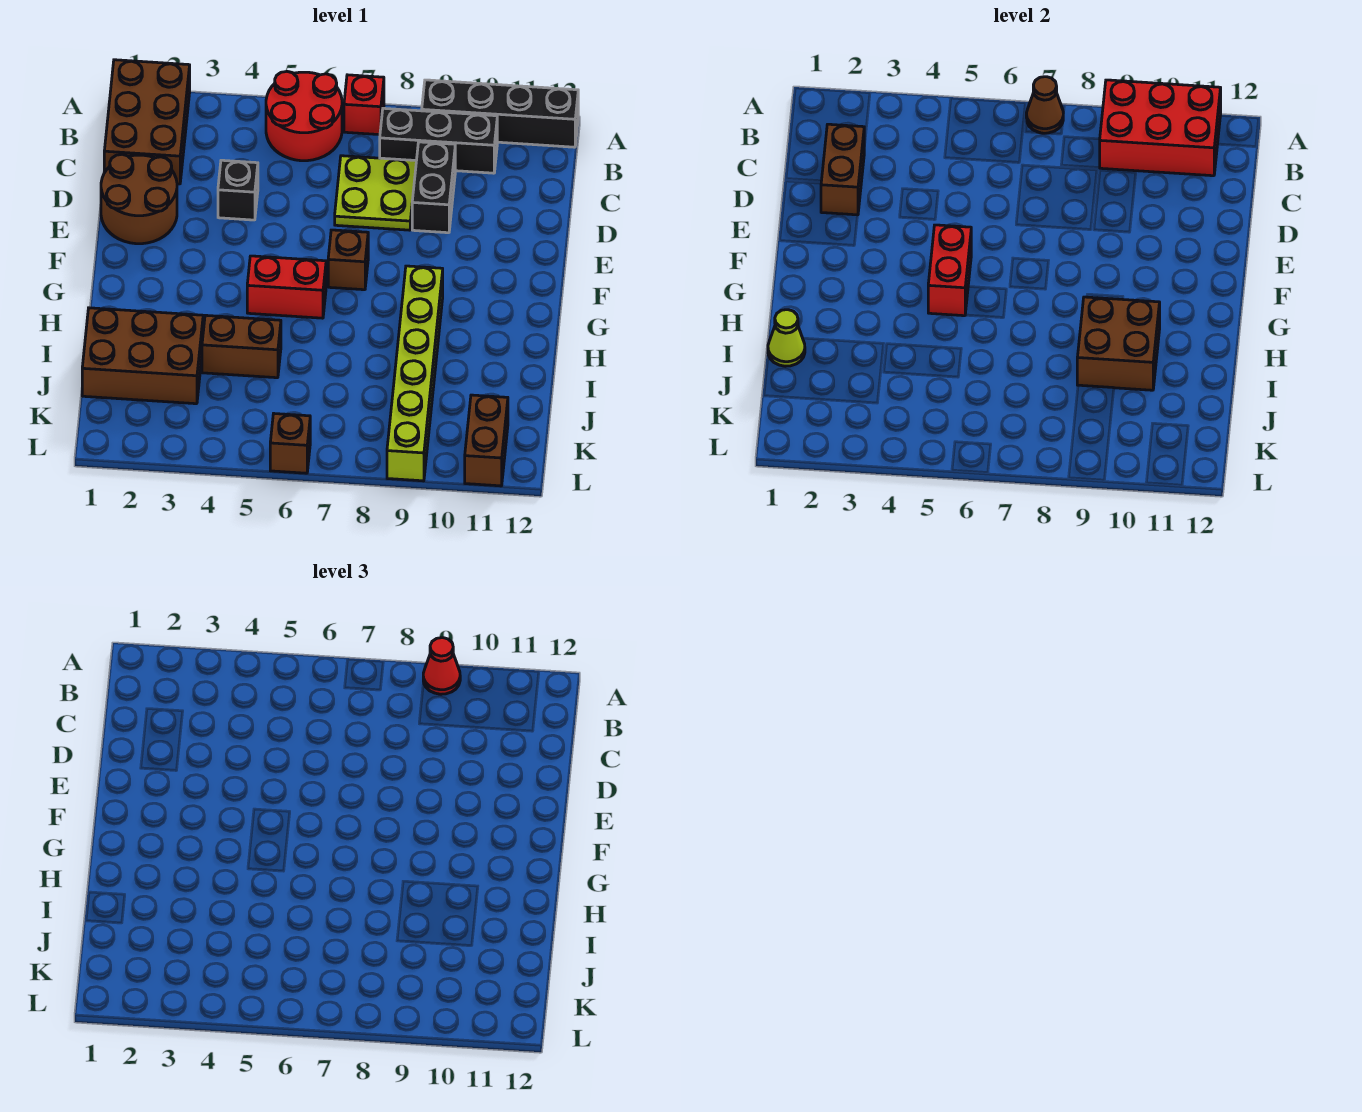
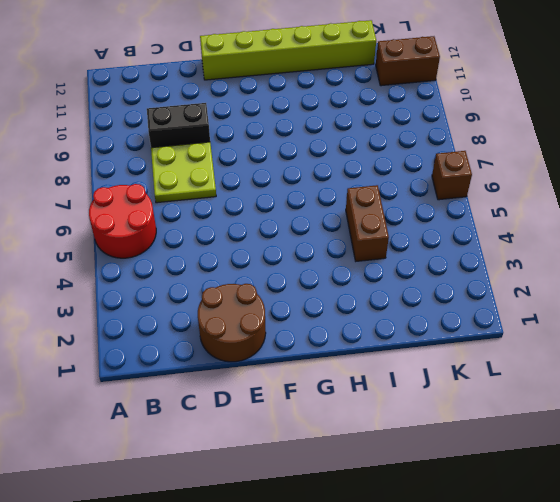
lime 1x6 brick [200,20,376,80] -> lime 1x6 brick moved to [387,266,443,481]
none -> brown 2x3 brick [104,60,190,184]
none -> red 1x1 brick [344,75,384,135]
none -> black 1x4 brick [422,80,578,147]

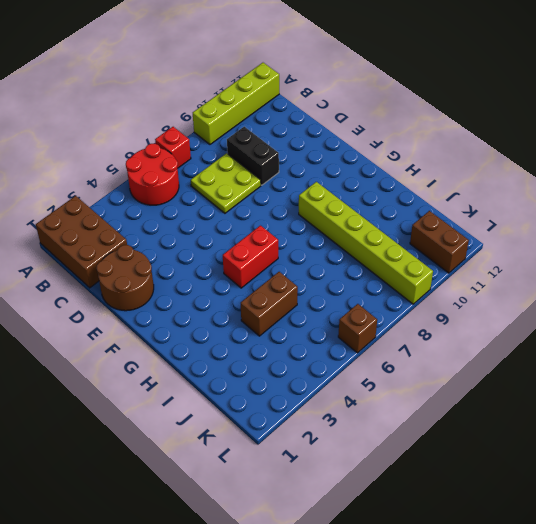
lime 1x4 brick [193,63,279,144] -> black 1x4 brick [422,80,578,147]
none -> black 1x3 brick [380,108,497,173]
none -> black 1x1 brick [218,160,258,220]
none -> brown 1x1 brick [328,230,368,290]

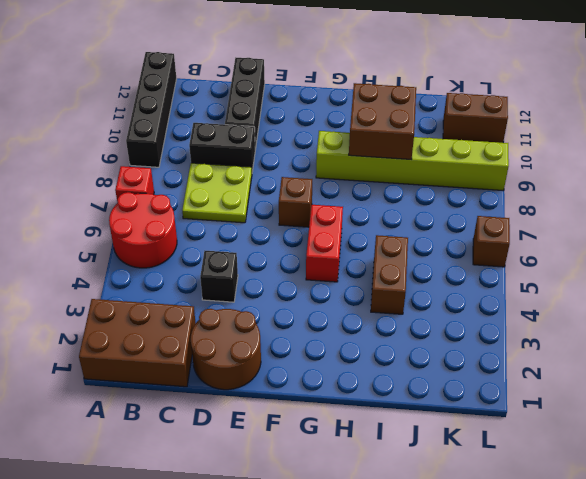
black 1x3 brick [225,58,265,150] -> black 1x3 brick moved to [380,108,497,173]
none -> brown 2x3 brick [82,308,203,404]
none -> brown 1x1 cone [1026,77,1063,133]
none -> red 2x3 brick [1100,80,1221,176]

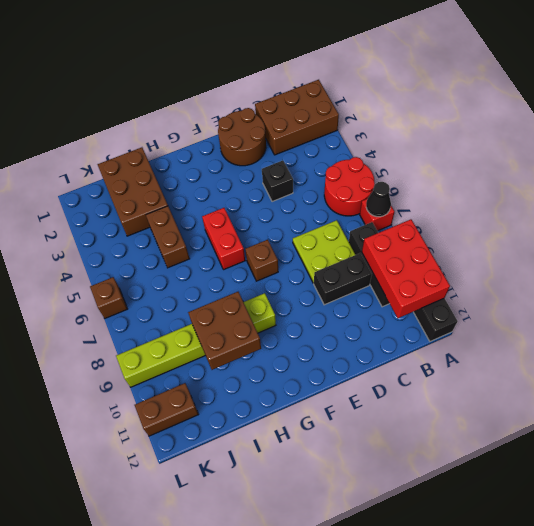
black 1x1 cone [366,182,391,217] -> brown 1x1 cone [1026,77,1063,133]
none -> brown 1x2 brick [821,124,864,215]
none -> red 1x2 brick [928,225,971,316]
none -> lime 1x1 cone [768,310,805,366]

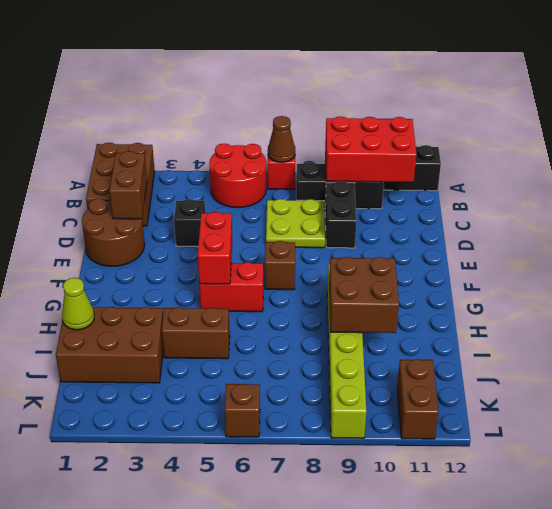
none -> red 1x1 cone [423,638,460,694]

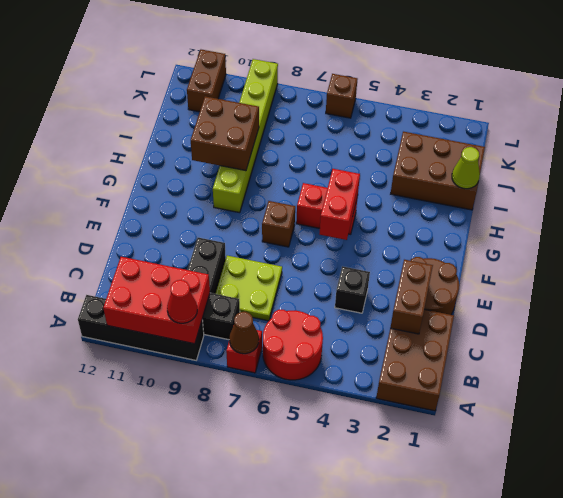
none -> brown 1x2 brick [202,315,281,378]

